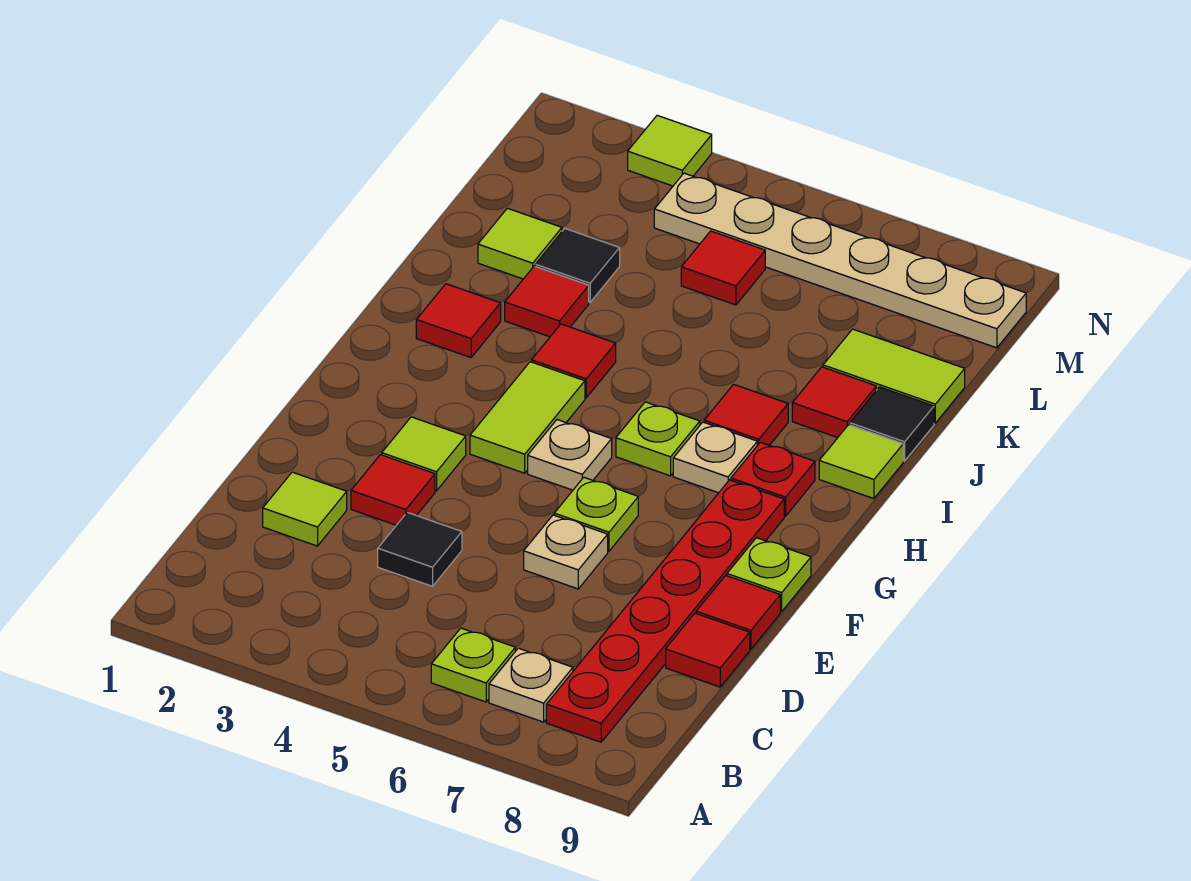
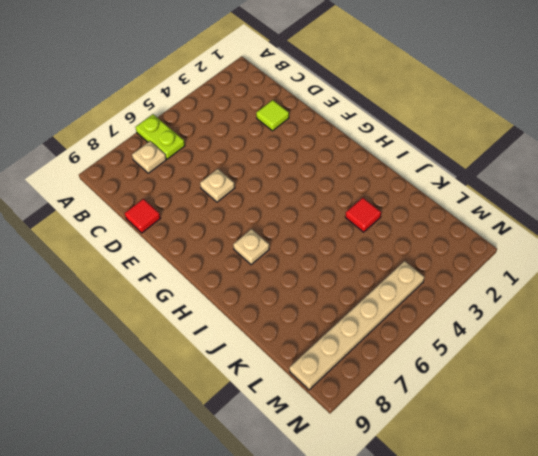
lime 1x2 plate [135,114,185,159] -> lime 1x1 plate [431,628,515,702]
none -> red 1x6 plate [546,480,784,742]
none -> black 1x1 tile [378,512,462,586]
none -> red 1x1 tile [351,455,435,525]
none -> red 1x1 tile [696,575,780,649]

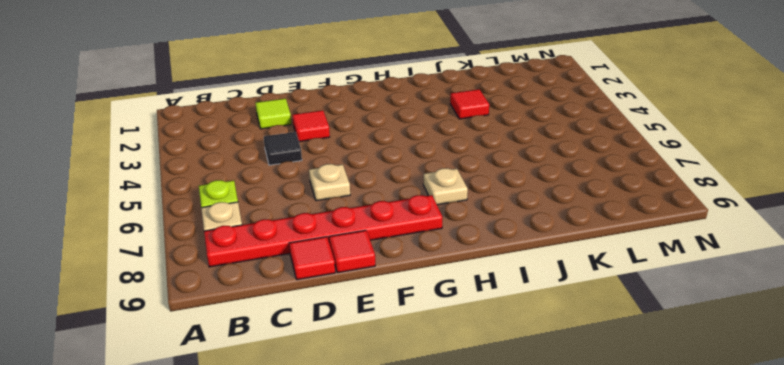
none -> lime 1x1 tile [382,417,466,491]
none -> lime 1x1 plate [554,477,638,551]
none -> lime 1x1 plate [727,538,811,612]
none -> lime 1x2 tile [470,362,585,473]

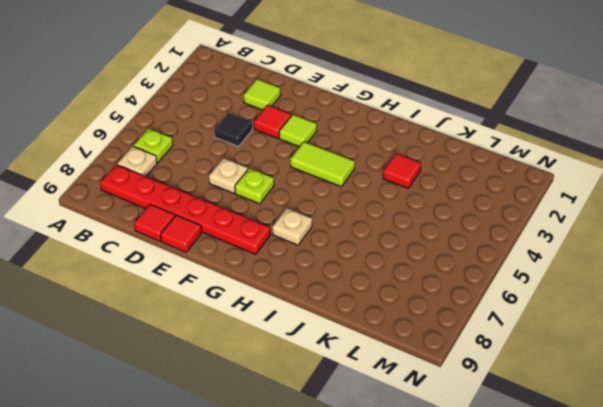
none -> lime 1x1 plate [727,538,811,612]
none -> tan 1x1 plate [528,420,612,490]
none -> lime 1x1 plate [616,402,700,476]
none -> red 1x1 plate [731,442,815,516]

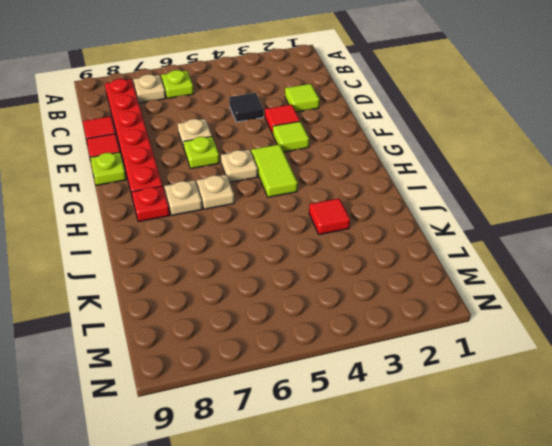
tan 1x1 plate [197,175,234,209] -> lime 1x1 plate [616,402,700,476]
none -> red 1x1 tile [416,284,501,358]
none -> red 1x1 tile [532,324,616,398]
none -> red 1x1 tile [704,384,788,445]
none -> lime 1x1 tile [819,425,903,499]

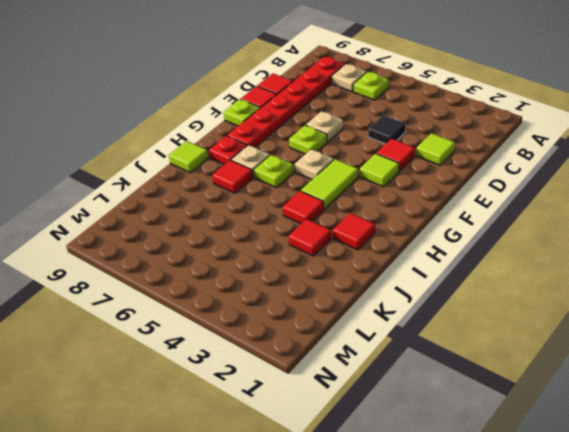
none -> red 1x1 tile [792,367,876,438]
none -> black 1x1 tile [850,387,934,461]
none -> lime 1x1 tile [478,208,562,279]
none -> black 1x1 tile [535,229,620,302]

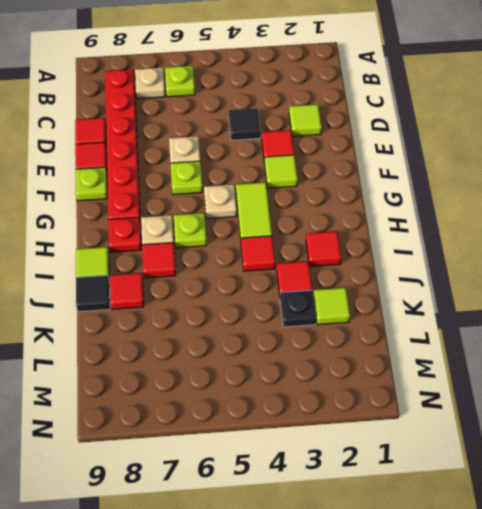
black 1x1 plate [280,290,316,327] -> black 1x1 tile [535,229,620,302]
none -> lime 1x2 tile [823,329,965,423]
none -> red 1x1 tile [681,231,765,305]
none -> tan 1x6 plate [654,173,1026,348]
none -> lime 1x1 tile [628,115,712,186]

